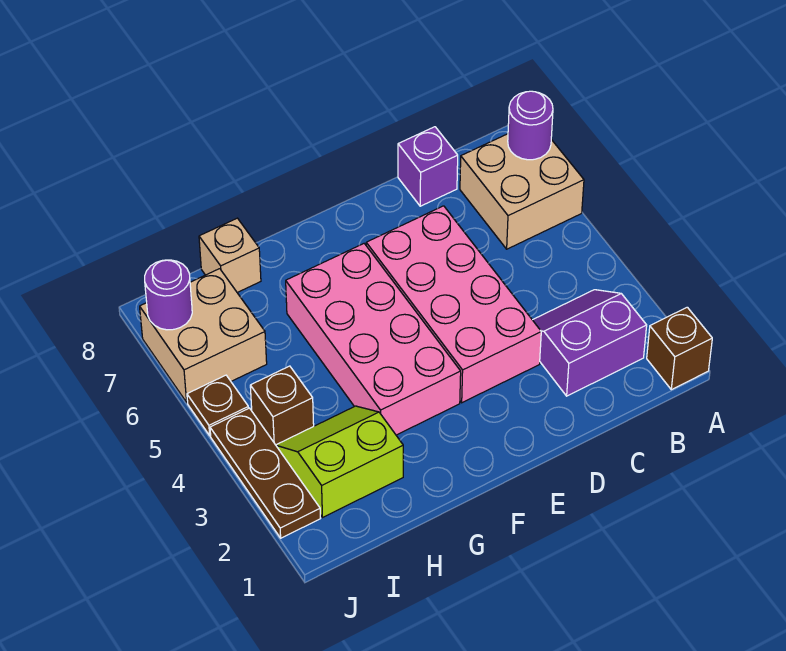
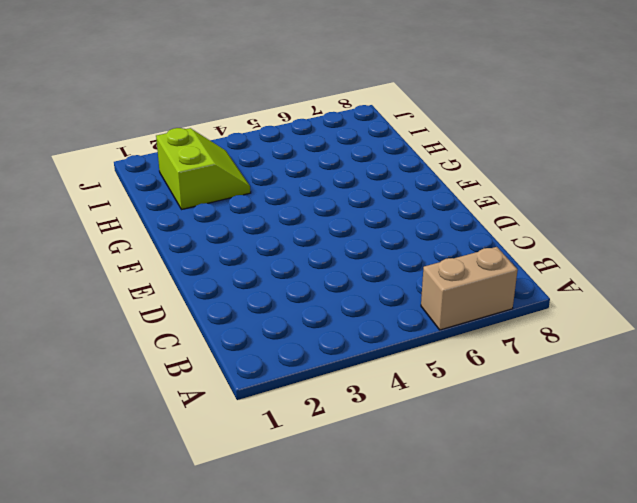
tan 1x2 brick [421,247,518,330] -> tan 2x2 brick [460,134,584,249]
none -> brown 1x1 brick [647,307,712,390]
none -> purple 2x2 slope [533,290,647,396]
none -> purple 1x1 brick [398,127,458,206]

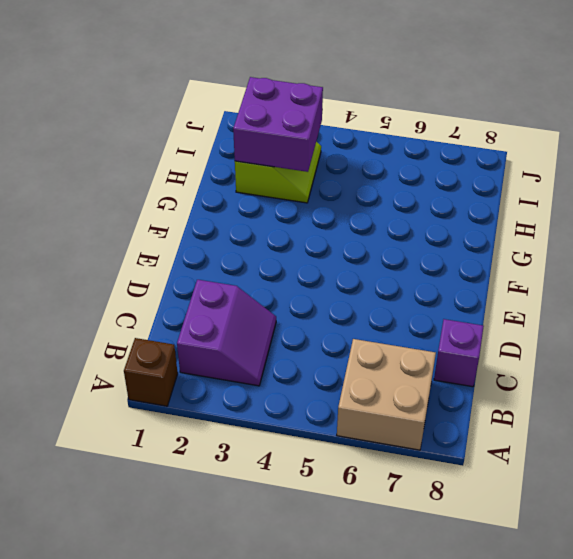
purple 2x2 brick [233,77,323,172] -> none
none -> pink 2x4 brick [366,206,541,403]
none -> pink 2x4 brick [286,244,461,435]
none -> tan 1x1 brick [199,218,261,293]

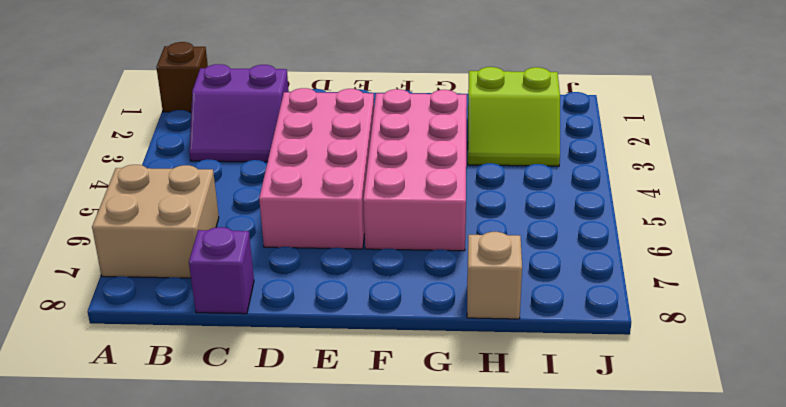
none -> brown 1x1 brick [250,366,314,445]
none -> tan 2x2 brick [140,269,267,402]
none -> brown 1x3 plate [210,408,321,538]

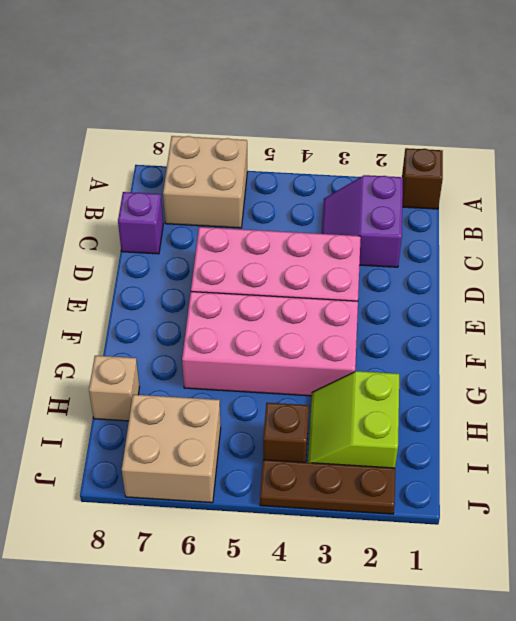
none -> brown 1x1 plate [187,375,249,436]
none -> purple 1x1 round brick [508,91,553,160]
none -> purple 1x1 round brick [145,260,192,330]

